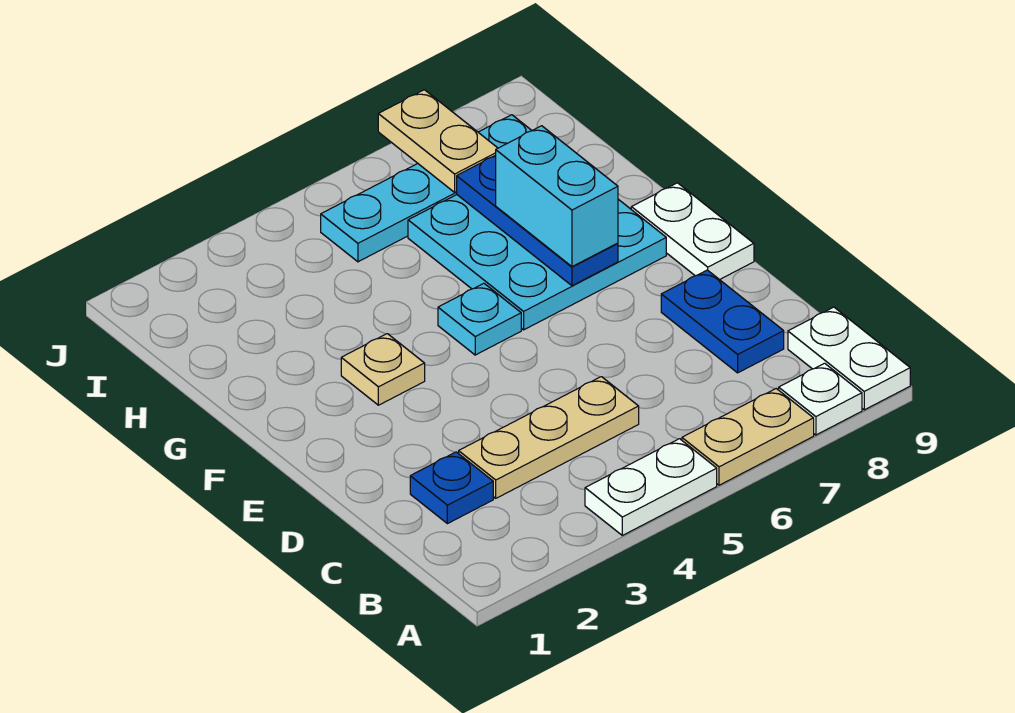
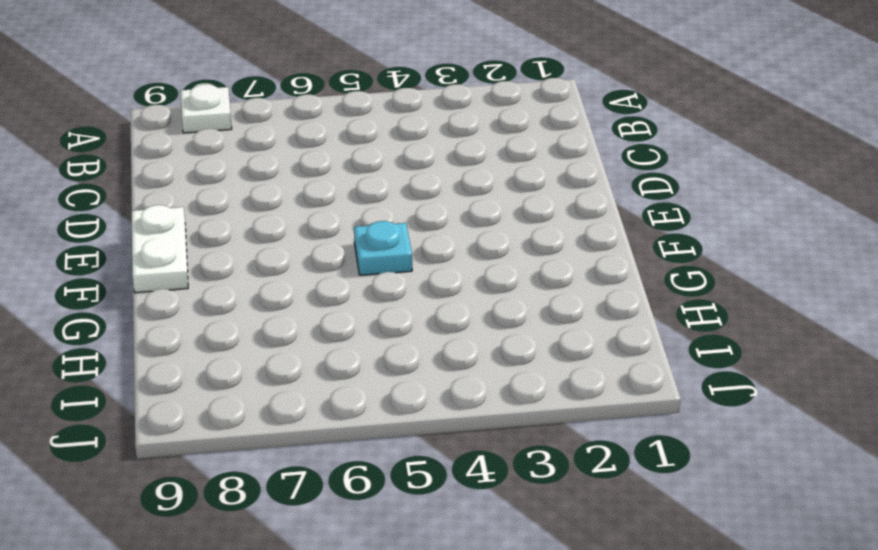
none -> white 1x2 plate [585,439,717,535]
none -> tan 1x2 plate [682,389,814,485]
none -> white 1x2 plate [788,307,910,410]

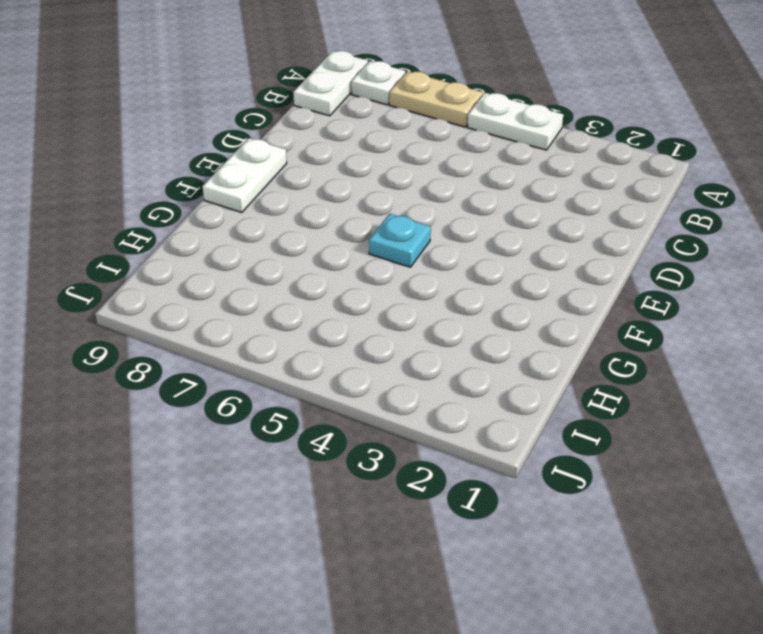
none -> blue 1x1 plate [410,452,493,524]
none -> tan 1x3 plate [459,377,639,498]
none -> blue 1x2 plate [661,270,784,373]

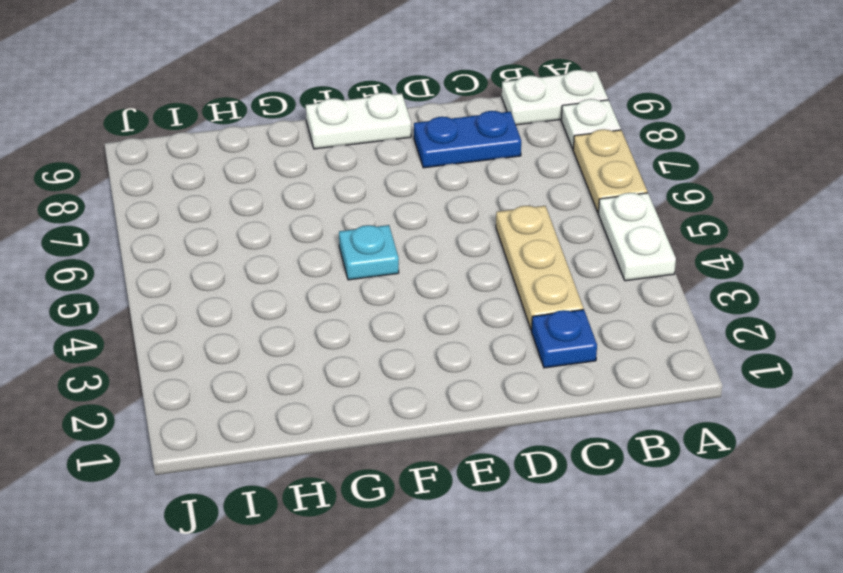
none -> tan 1x1 plate [341,334,425,405]
none -> cyan 3x3 plate [408,195,666,330]
none -> cyan 1x4 plate [321,115,532,262]

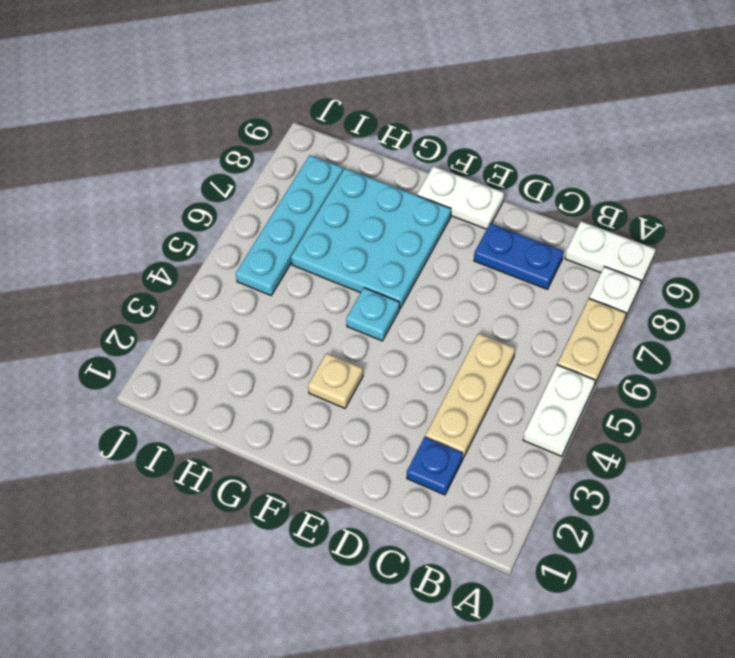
none -> blue 1x3 plate [457,155,618,286]
none -> tan 1x2 plate [378,90,498,192]
none -> cyan 1x2 brick [496,126,618,267]

